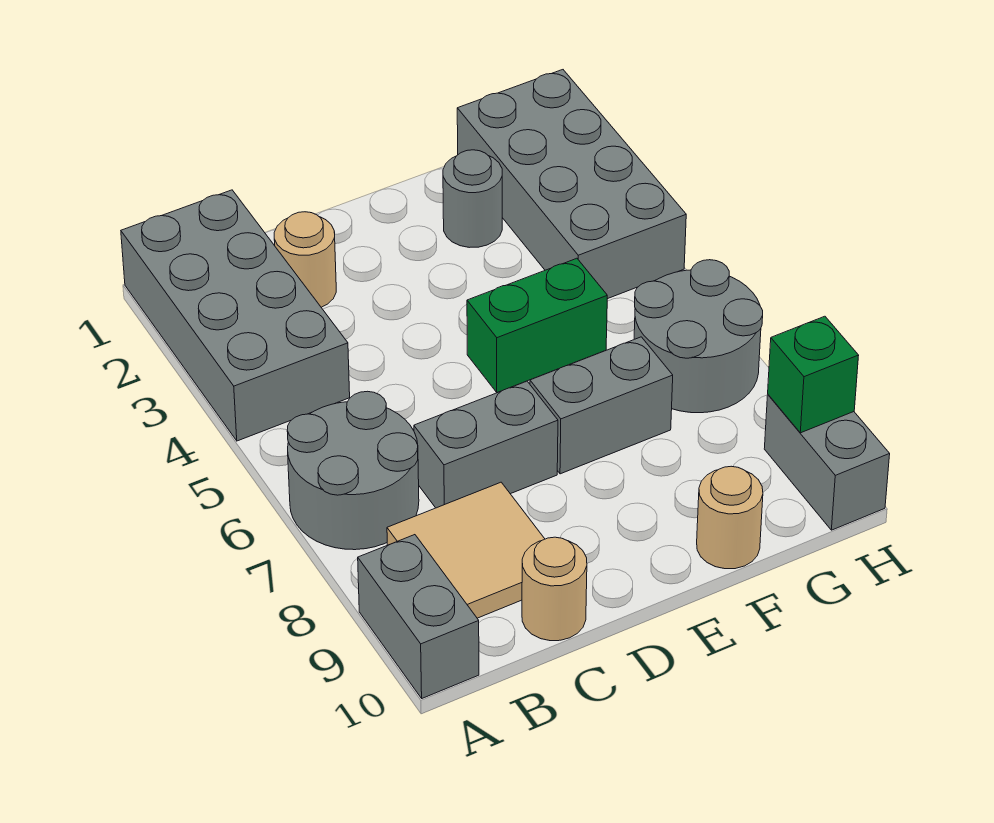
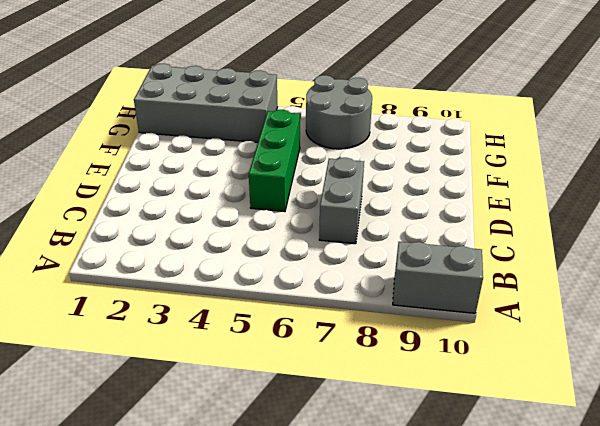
green 1x3 brick [249,110,300,212] -> green 1x2 brick [467,258,607,393]
none -> grey 2x4 brick [121,190,350,441]
none -> grey 2x2 round brick [287,391,419,550]
none -> tan 2x2 tile [387,482,545,618]

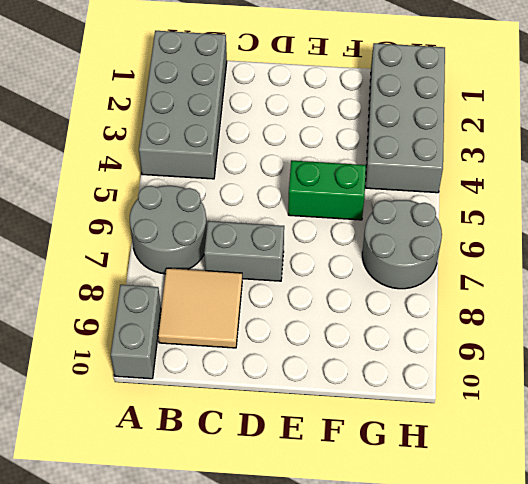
none -> tan 1x1 round brick [274,212,336,307]
none -> tan 1x1 round brick [522,537,587,641]
none -> grey 1x2 brick [530,337,673,474]

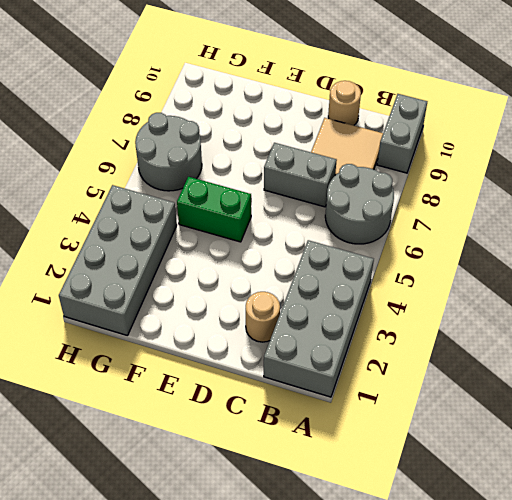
none -> grey 1x2 brick [530,337,673,474]
none -> grey 1x1 round brick [443,150,502,248]
none -> tan 1x1 round brick [697,466,763,569]

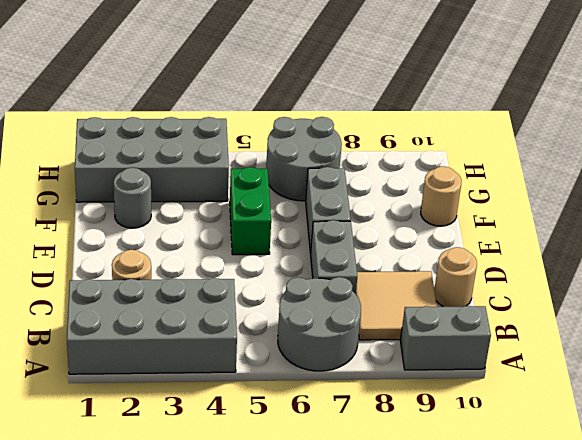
none -> grey 1x2 brick [764,395,890,530]
none -> green 1x1 brick [768,316,859,433]

